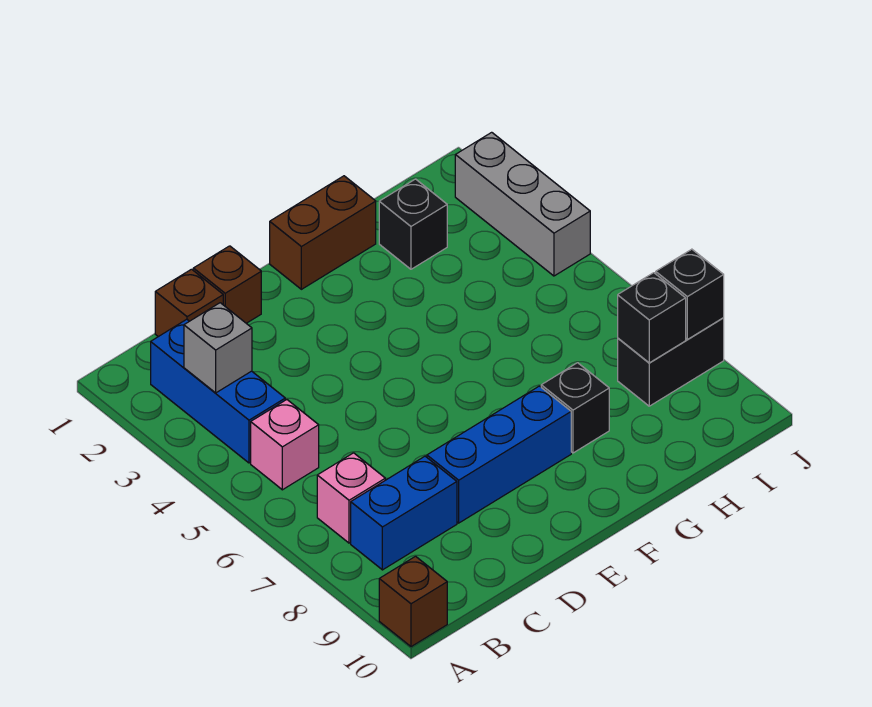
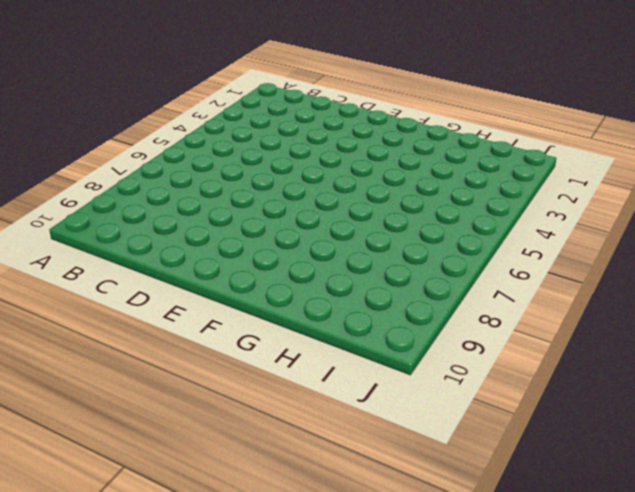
none -> brown 1x1 brick [379,556,447,647]
none -> blue 1x3 brick [151,319,285,463]
none -> pink 1x1 brick [251,400,319,490]

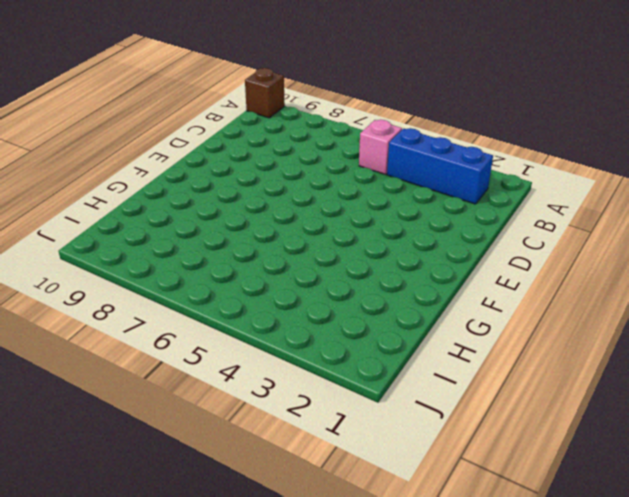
none -> pink 1x1 brick [317,453,385,543]
none -> blue 1x2 brick [351,456,457,570]
none -> brown 1x1 brick [155,269,223,337]

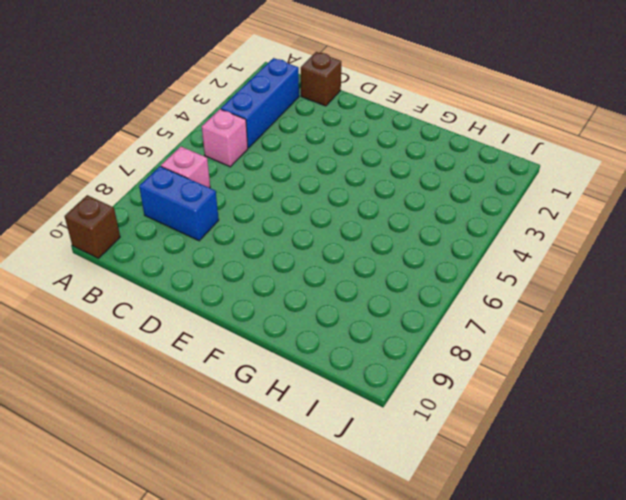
none -> brown 1x1 brick [193,246,261,323]
none -> blue 1x3 brick [427,386,571,523]
none -> brown 1x2 brick [270,176,376,289]

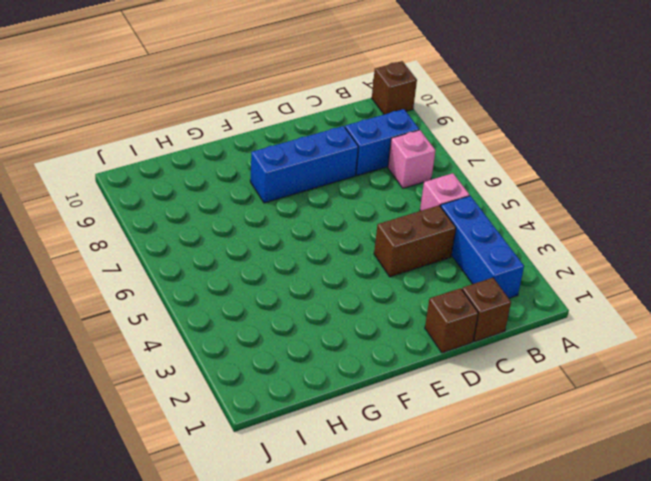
brown 1x2 brick [374,205,456,277] -> brown 1x2 brick moved to [270,176,376,289]
none -> black 1x1 brick [541,363,609,453]
none -> black 1x1 brick [379,179,447,269]
none -> black 1x2 brick [618,318,724,406]

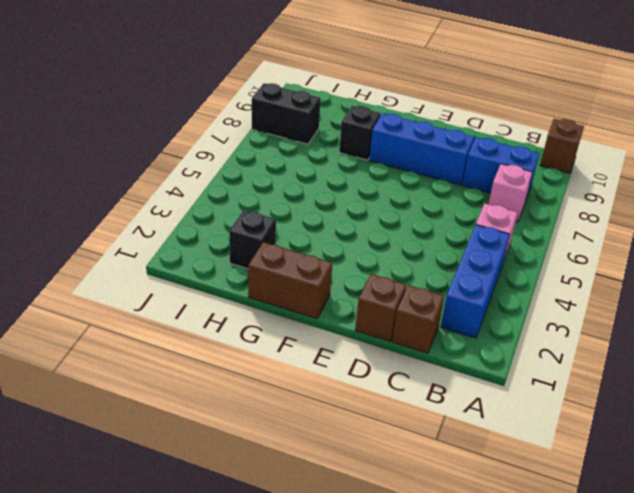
none -> grey 1x3 brick [455,132,590,276]
none -> grey 1x1 brick [184,303,252,393]
none -> black 1x1 brick [618,273,686,363]

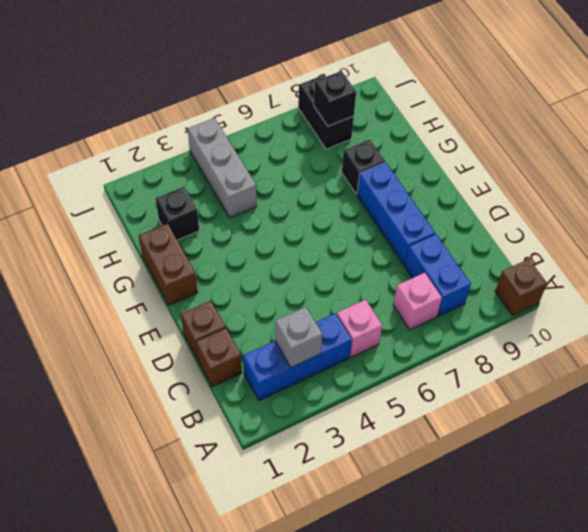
grey 1x3 brick [188,118,257,218] -> grey 1x3 brick turned to [455,132,590,276]
none -> black 1x1 brick [656,249,724,339]

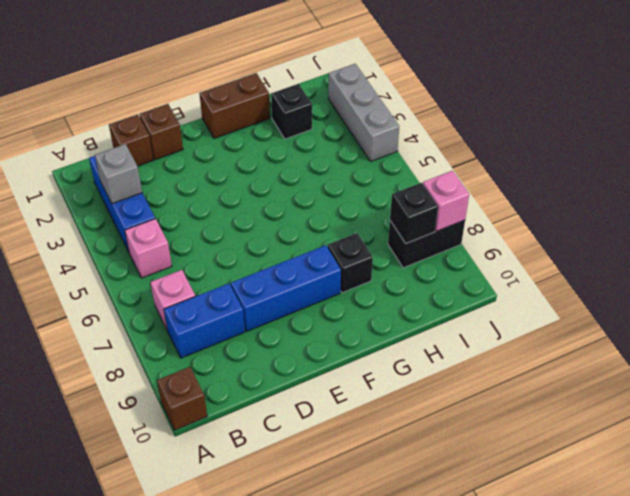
pink 1x1 brick [423,171,469,231] -> black 1x1 brick [656,249,724,339]

